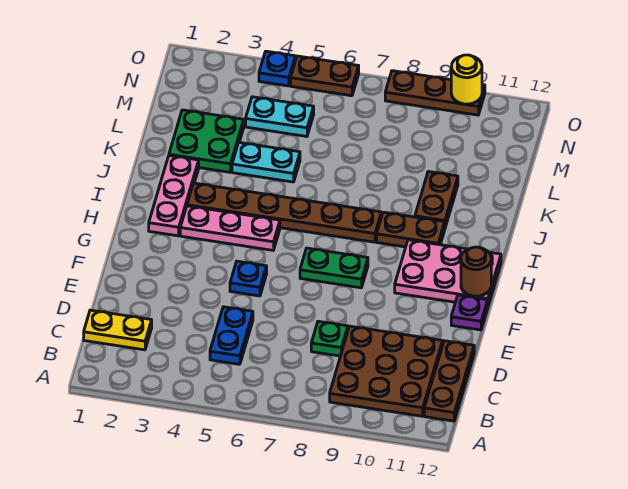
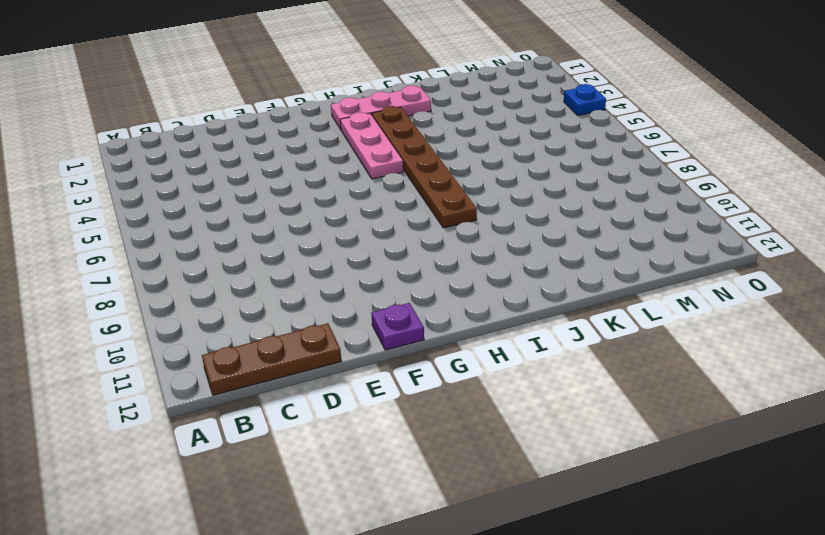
none -> brown 3x3 plate [330,326,443,416]
none -> yellow 1x2 plate [84,310,152,350]
none -> blue 1x2 plate [210,307,253,364]

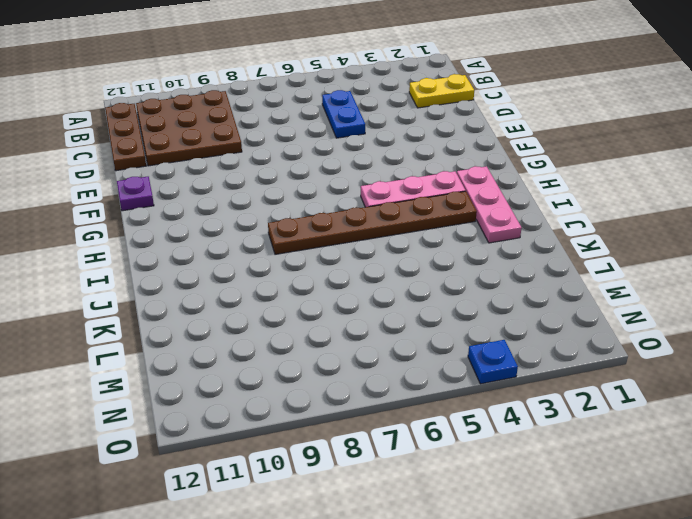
none -> green 1x1 plate [311,321,348,356]
none -> blue 1x1 plate [230,261,267,296]
none -> green 1x2 plate [300,248,368,288]

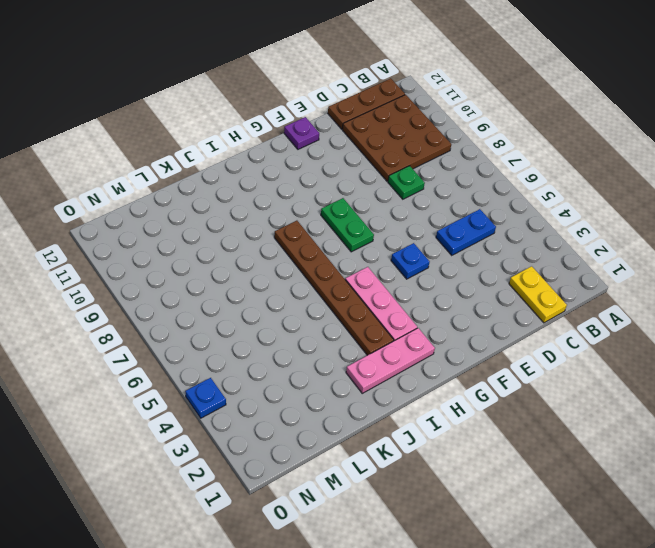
none -> pink 2x3 plate [395,240,501,305]
none -> brown 1x2 plate [377,212,445,247]
none -> brown 1x2 plate [415,171,458,227]

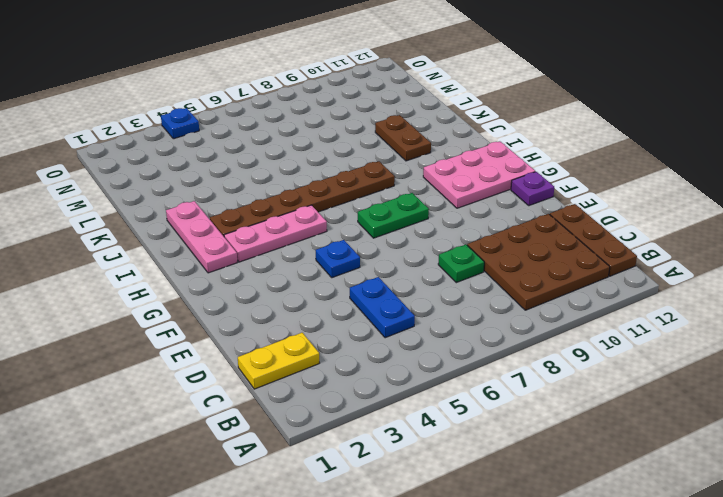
none -> brown 1x2 plate [377,212,445,247]
none -> green 2x2 plate [169,110,244,172]
none -> cyan 1x2 plate [232,142,300,182]

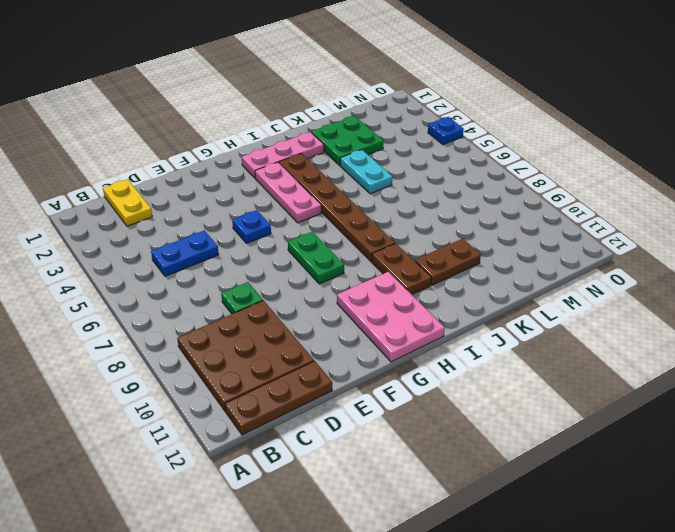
none -> purple 1x1 plate [451,295,488,330]
none -> cyan 1x2 plate [246,97,314,136]
none -> brown 1x2 plate [291,56,359,96]

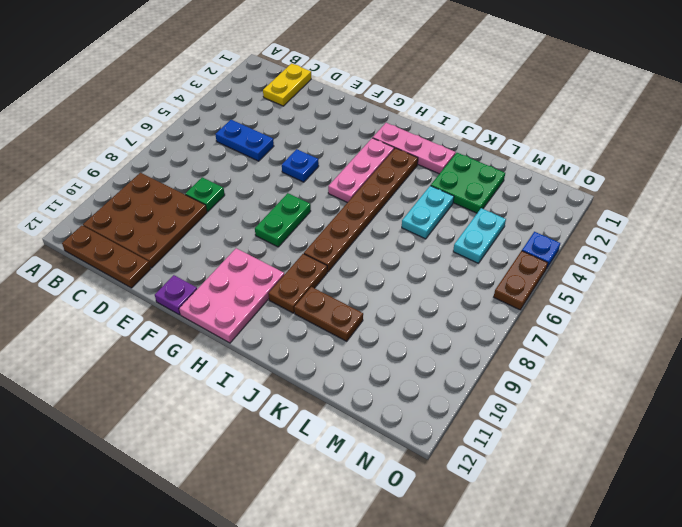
none -> brown 1x3 plate [385,71,485,115]
none -> brown 1x1 round brick [461,247,491,296]
none -> yellow 1x1 round brick [451,55,482,104]

